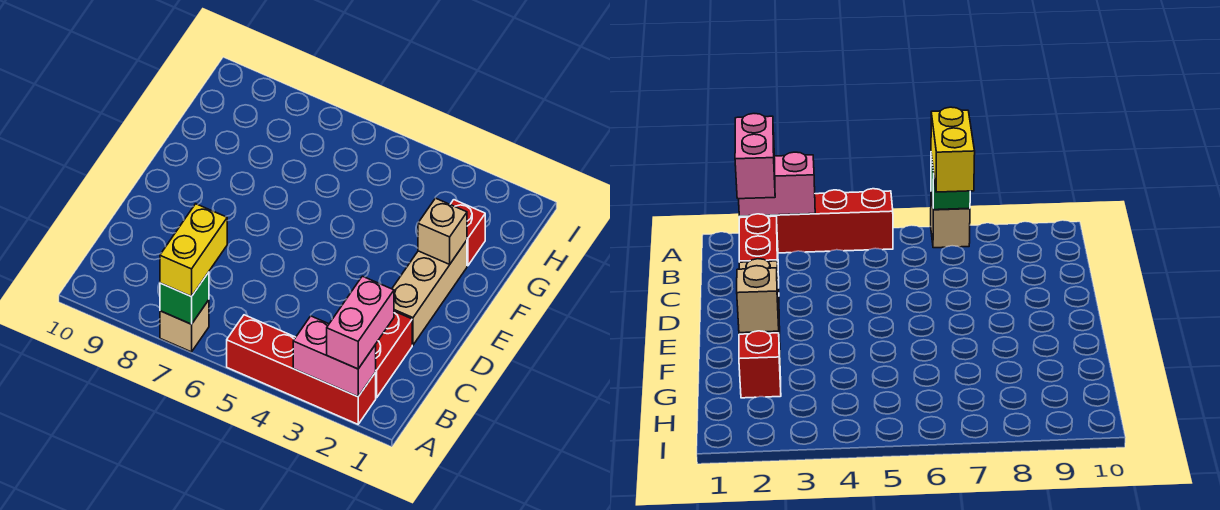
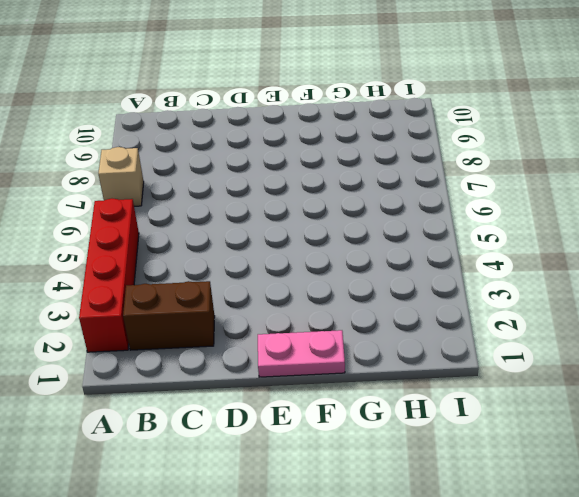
brown 1x2 brick [123,281,215,350] -> red 1x2 brick [375,311,412,398]
pink 1x2 plate [258,330,345,377] -> none
none -> tan 1x3 brick [392,240,467,345]
none -> red 1x1 brick [450,200,485,266]

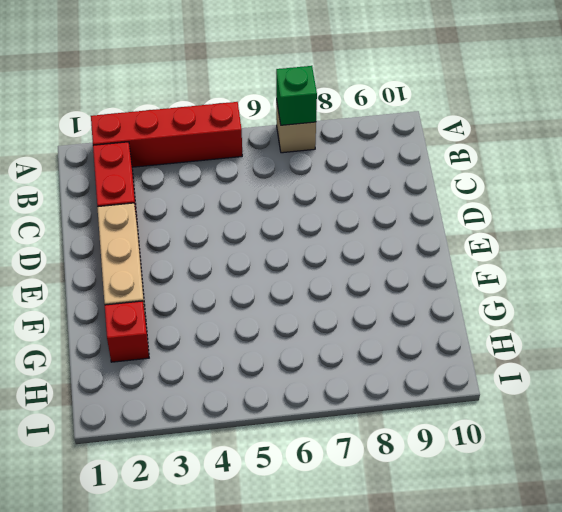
none -> pink 1x2 brick [293,316,376,397]
none -> tan 1x1 brick [418,198,467,264]

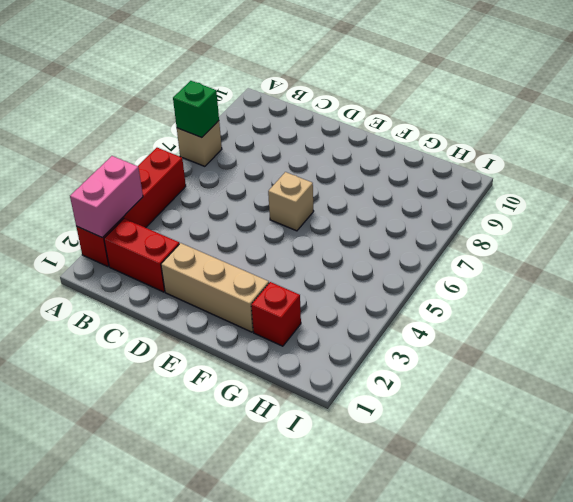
tan 1x1 brick [268,172,314,231] -> tan 1x1 brick moved to [418,198,467,264]
none -> pink 1x2 brick [327,276,394,369]
none -> yellow 1x2 brick [160,204,227,297]

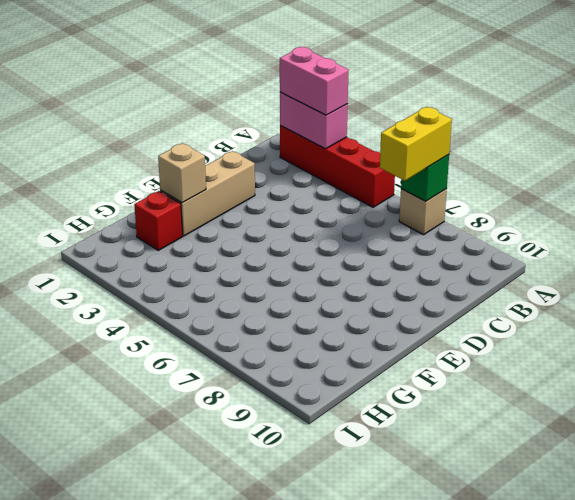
pink 1x2 brick [280,47,349,115] -> pink 1x2 brick turned to [327,276,394,369]
none -> red 1x2 brick [375,311,412,398]

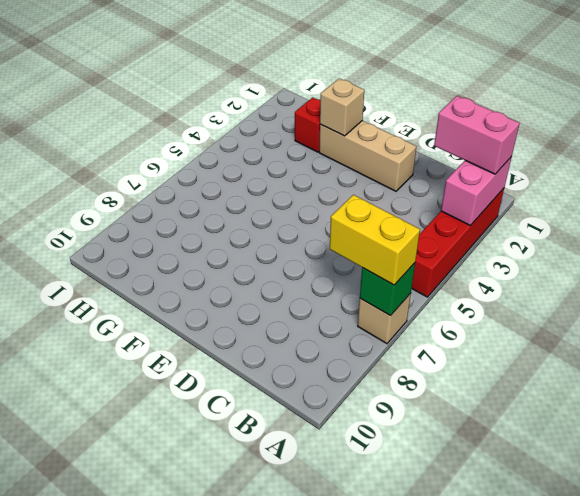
none -> red 1x2 brick [375,311,412,398]

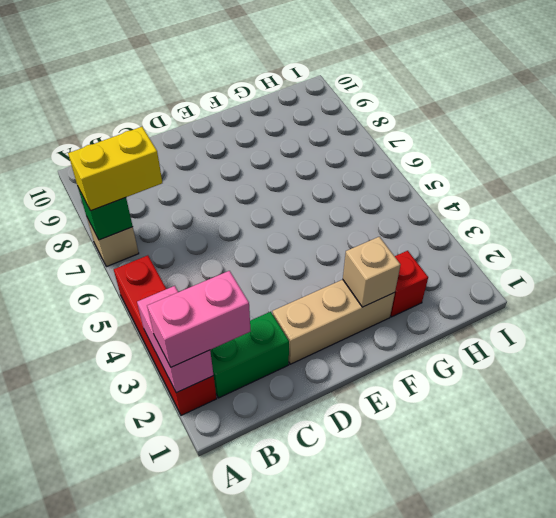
green 1x2 brick [210,312,289,398] -> red 1x2 brick [375,311,412,398]

